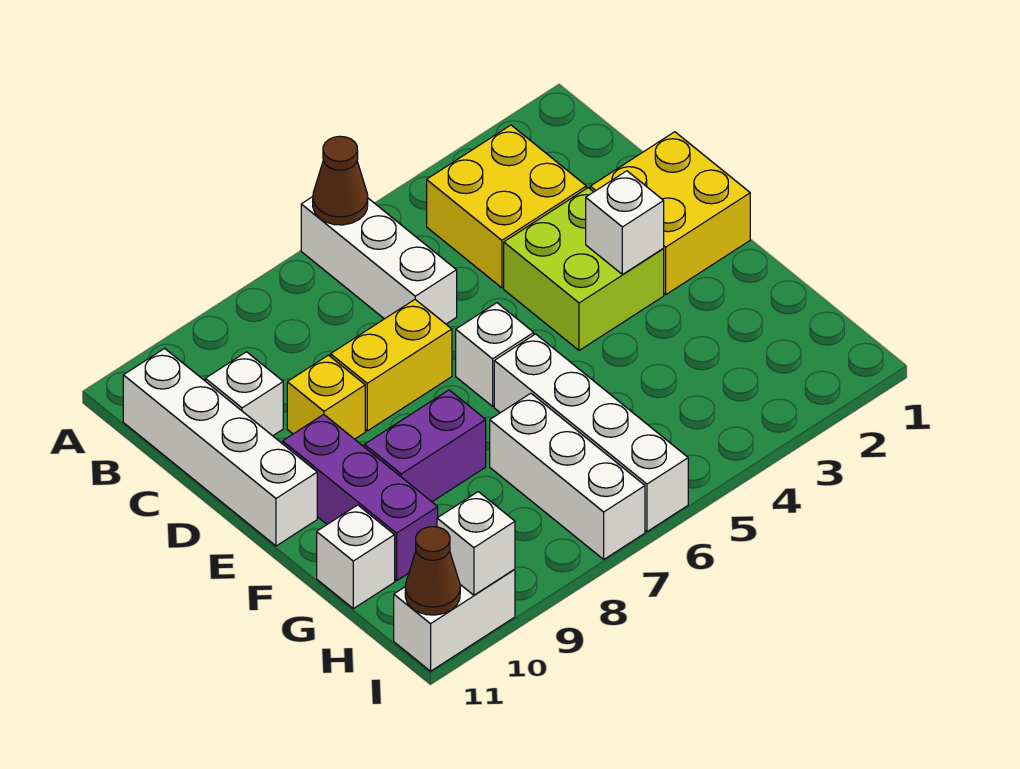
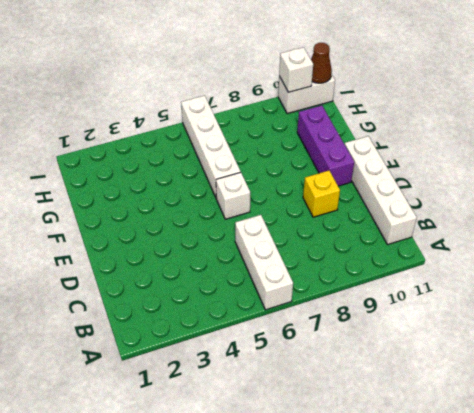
none -> yellow 2x2 brick [427,125,586,288]
none -> white 1x1 brick [205,352,283,436]
none -> yellow 2x2 brick [590,132,750,294]

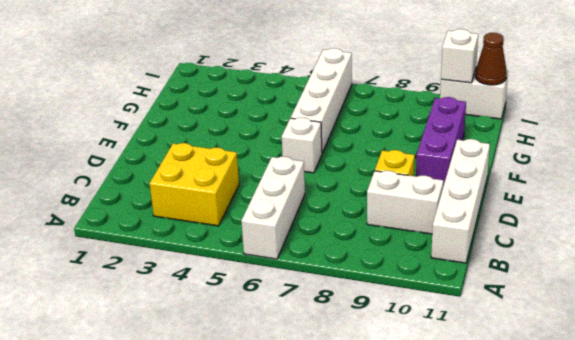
white 1x2 brick [367,171,443,234] -> white 1x1 brick [205,352,283,436]
none -> yellow 2x2 brick [590,132,750,294]
none -> lime 2x2 brick [504,188,664,351]
none -> yellow 1x2 brick [331,300,452,431]

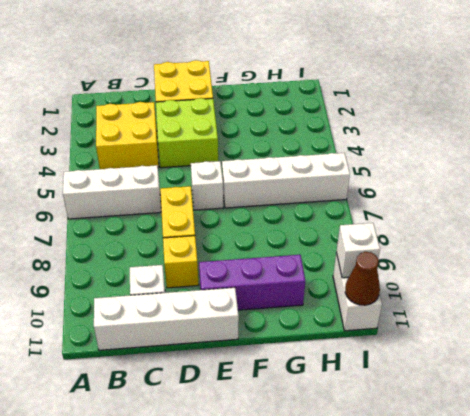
none -> purple 1x2 brick [364,390,486,502]
none -> white 1x3 brick [490,393,645,559]
none -> white 1x1 brick [317,505,395,609]

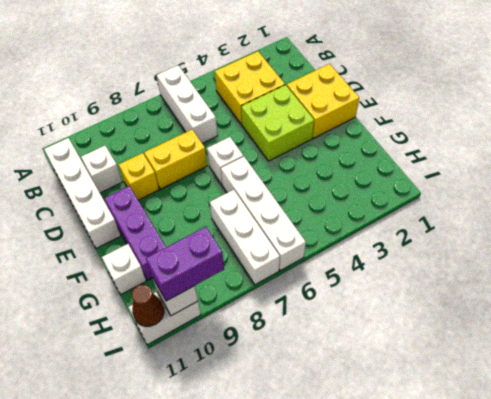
purple 1x2 brick [146,227,224,301] -> purple 1x2 brick moved to [364,390,486,502]
none -> brown 1x1 cone [313,136,368,225]
none -> white 1x1 brick [586,171,664,274]

